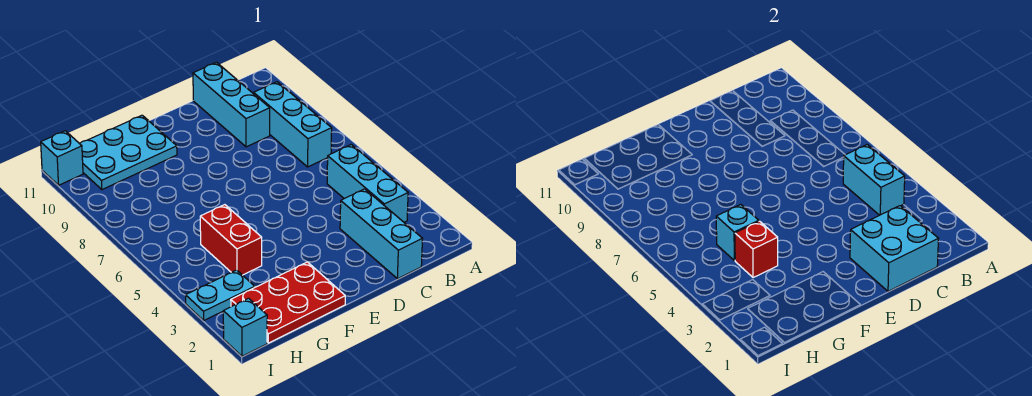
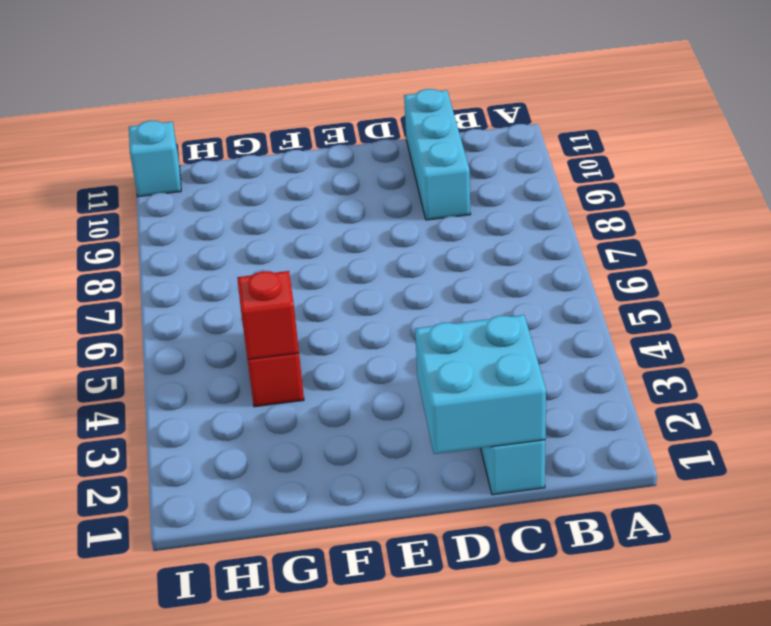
none -> cyan 1x3 brick [327,145,408,222]
none -> cyan 1x3 brick [254,82,332,167]
none -> red 2x3 plate [231,262,345,343]

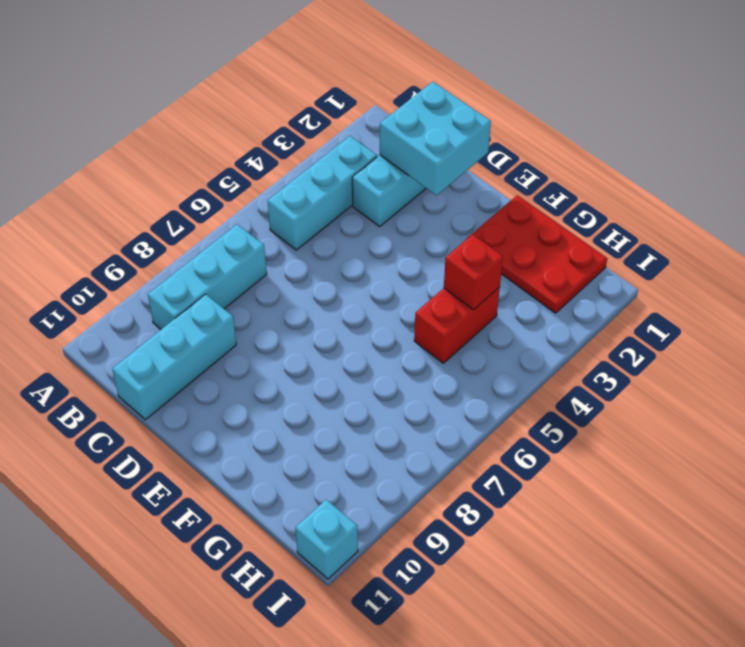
none -> cyan 2x3 plate [80,115,177,190]
none -> cyan 1x2 plate [186,270,255,320]
none -> cyan 1x1 brick [223,298,267,356]

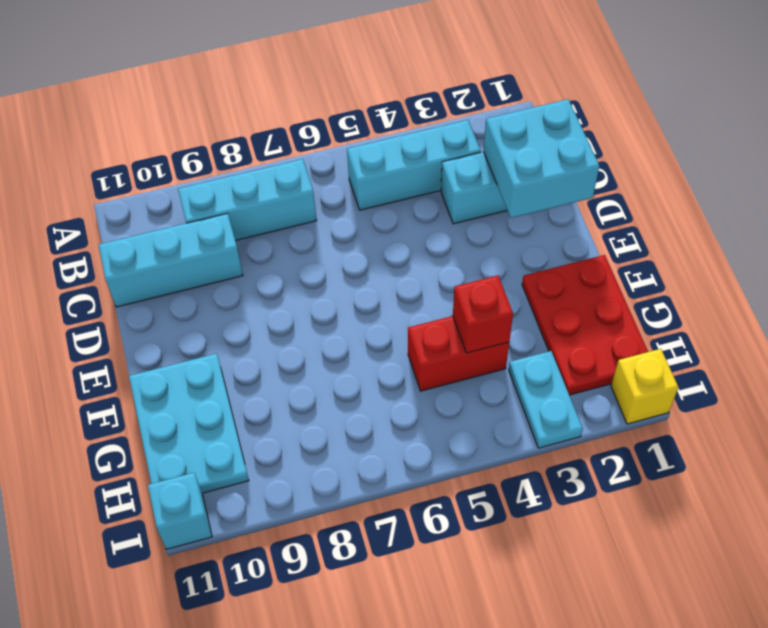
yellow 1x1 brick [611,349,678,424] -> cyan 1x1 brick [223,298,267,356]
none -> cyan 1x2 brick [843,145,905,215]
none -> cyan 1x1 brick [716,205,759,261]

